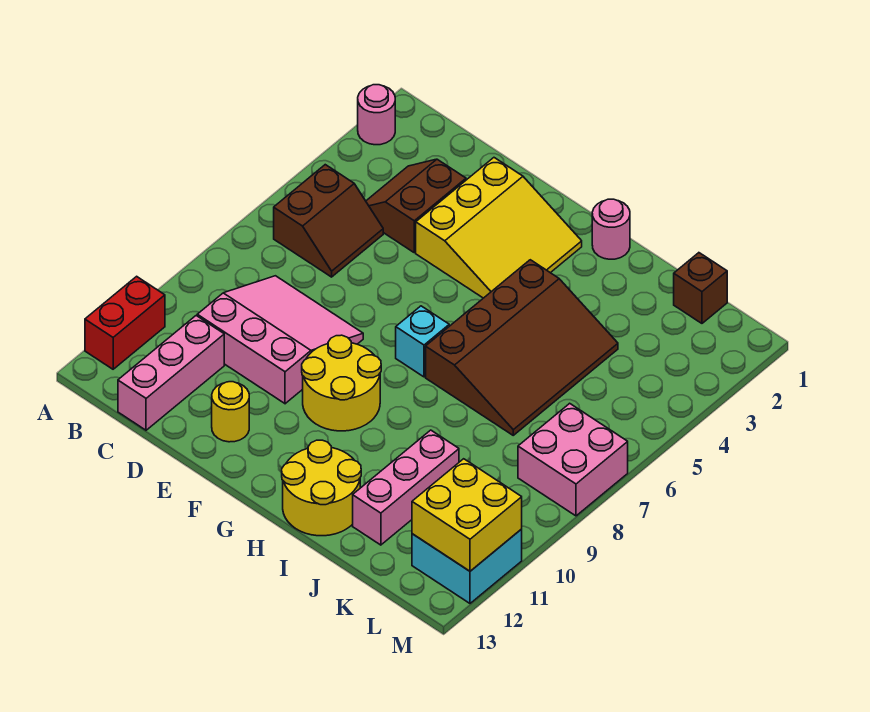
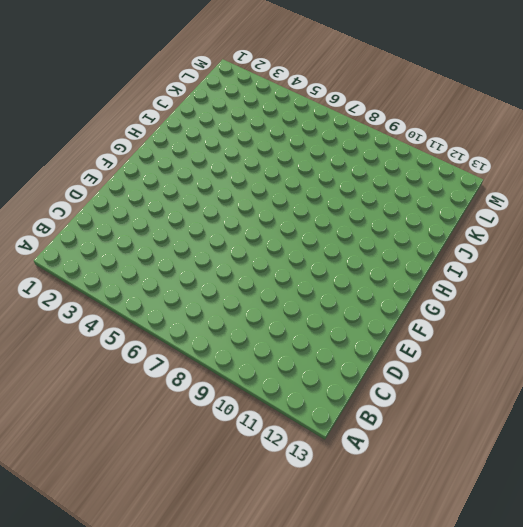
none -> pink 1x1 round brick [358,85,395,145]
none -> red 1x2 brick [85,276,165,369]
none -> brown 2x2 slope [274,165,383,277]

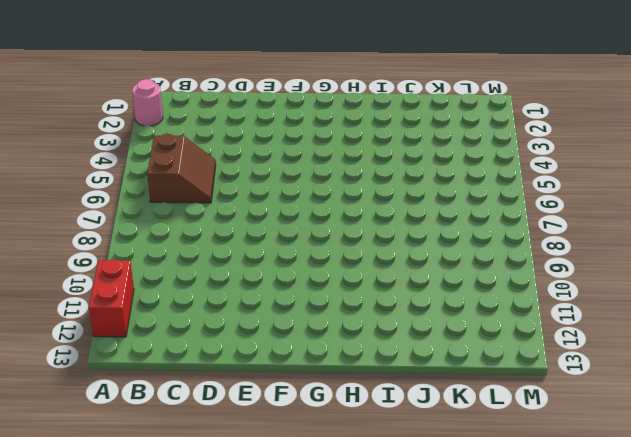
none -> brown 2x2 slope [366,159,466,253]
none -> pink 3x3 slope [197,276,363,404]
none -> pink 1x3 brick [118,316,224,430]

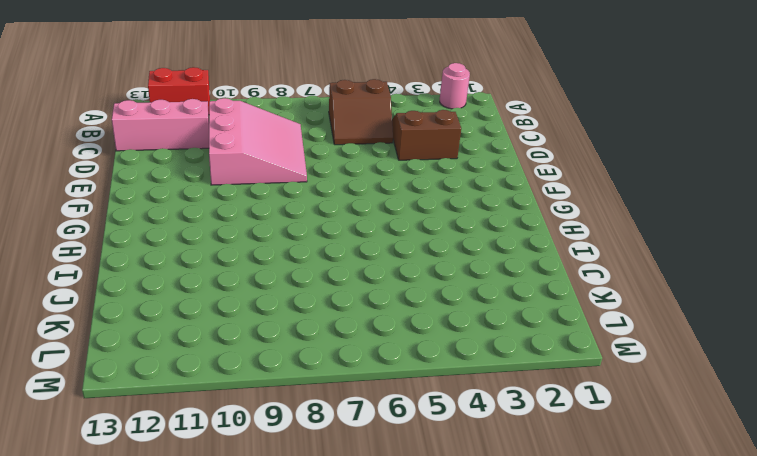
none -> yellow 3x3 slope [416,158,582,298]
none -> yellow 1x1 round brick [212,382,249,442]
none -> yellow 2x2 round brick [302,335,381,431]

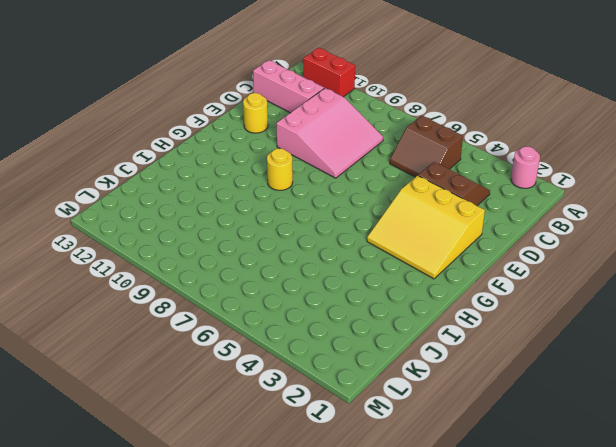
yellow 1x1 round brick [267,148,293,190] -> yellow 2x2 round brick [302,335,381,431]
none -> cyan 1x1 brick [396,306,449,377]
none -> pink 1x1 round brick [592,199,630,259]
none -> brown 3x4 slope [426,260,618,435]

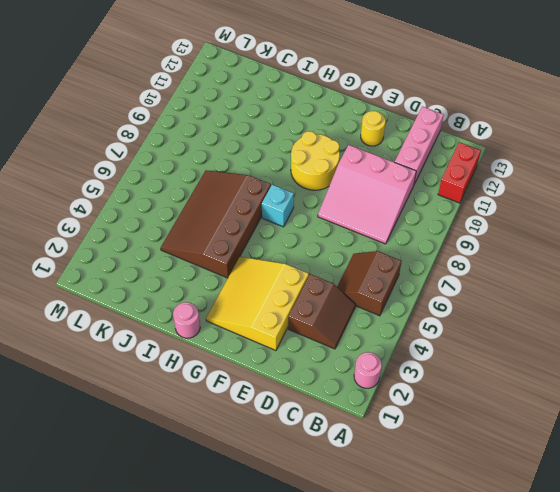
none -> yellow 2x2 round brick [282,440,361,536]
none -> pink 1x3 brick [353,430,459,545]
none -> brown 1x1 brick [674,253,727,323]

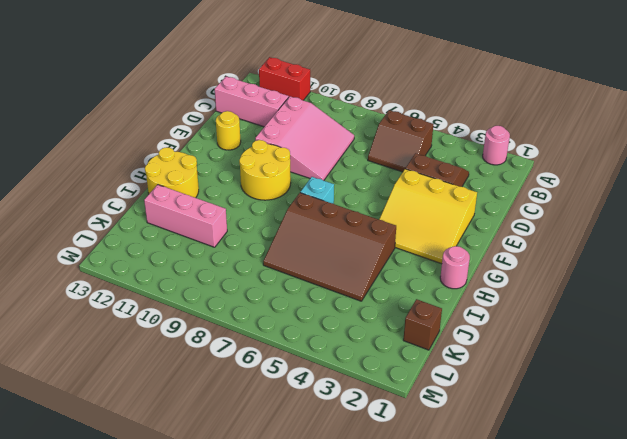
none -> pink 2x2 brick [518,403,628,516]
none -> cyan 2x2 brick [412,529,522,603]
none -> yellow 2x2 brick [412,459,522,571]

